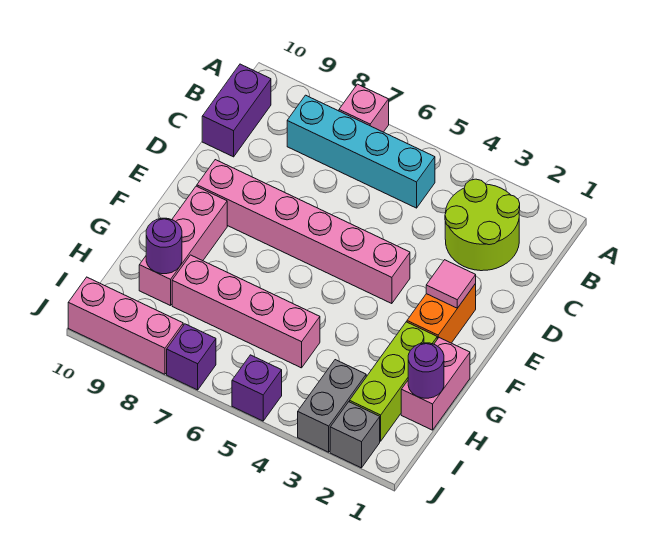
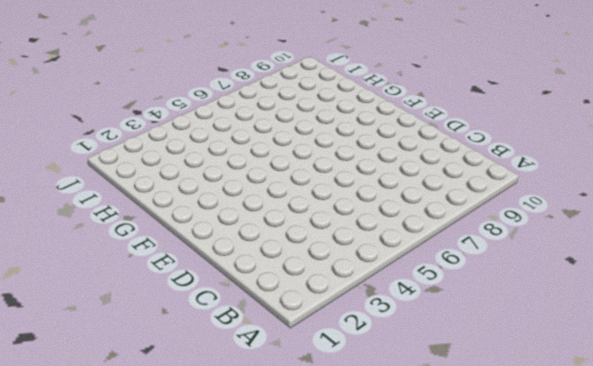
none -> pink 1x1 brick [339,84,389,132]
none -> lime 2x2 round brick [445,179,520,271]
none -> cyan 1x4 brick [287,95,435,208]

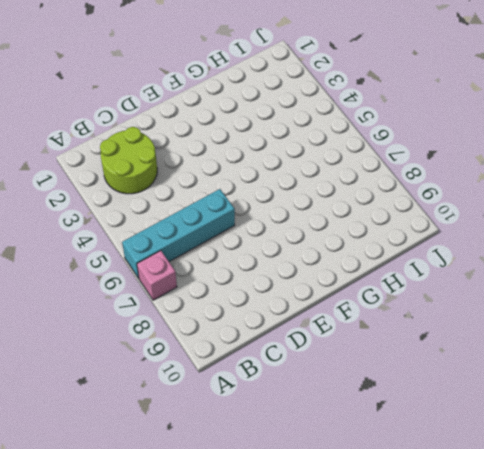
cyan 1x4 brick [122,189,235,278] -> cyan 1x4 brick turned to [287,95,435,208]
none -> purple 1x2 brick [202,64,271,157]
none -> orange 1x2 brick [407,284,476,343]
none -> pink 1x6 brick [197,160,410,304]

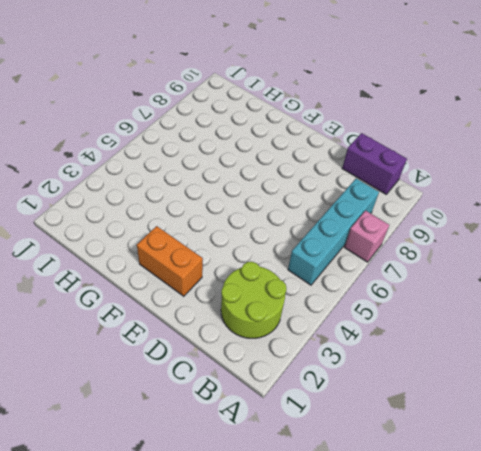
none -> pink 1x6 brick [197,160,410,304]
none -> pink 1x3 brick [139,186,227,306]
none -> pink 1x2 brick [401,338,470,430]

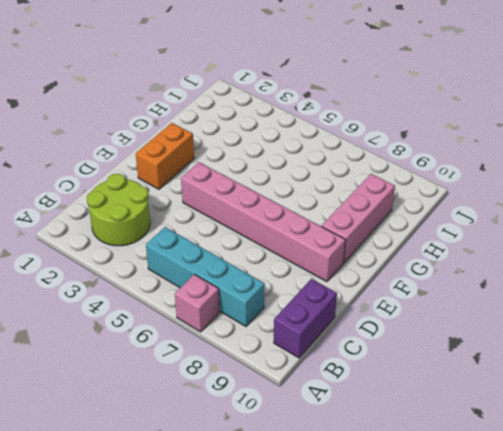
none -> pink 1x2 brick [401,338,470,430]
none -> lime 1x3 brick [350,322,437,441]
none -> pink 1x4 brick [172,255,320,368]

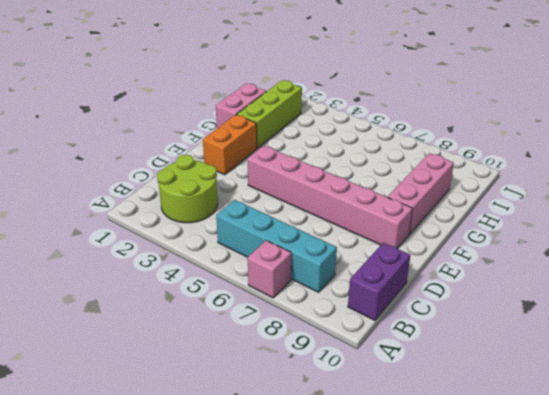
none -> pink 1x4 brick [172,255,320,368]
none -> grey 1x2 brick [298,360,366,452]
none -> grey 1x1 brick [330,402,380,468]

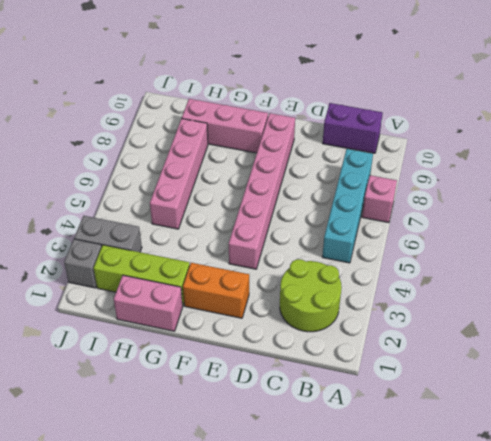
none -> purple 1x1 brick [232,355,282,421]
none -> purple 1x1 brick [167,324,216,390]
none -> pink 1x3 brick [68,277,183,374]

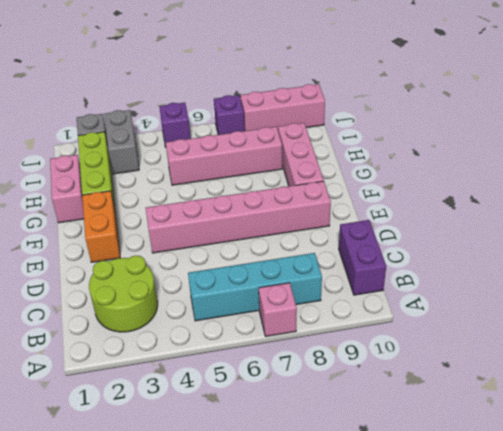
none -> pink 1x1 tile [426,260,476,308]
none -> purple 1x1 round brick [408,343,444,398]
none -> purple 1x1 round brick [146,218,182,274]

